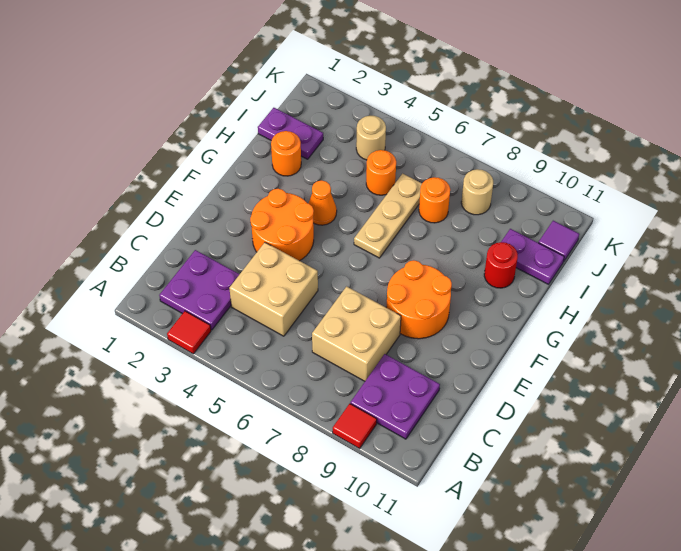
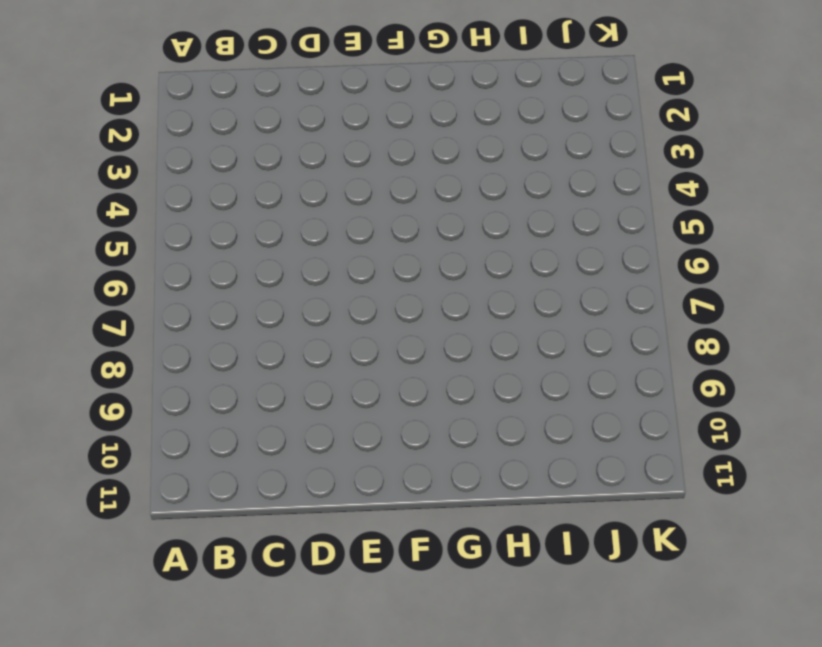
none -> red 1x1 tile [167,311,211,354]
none -> red 1x1 tile [333,404,377,449]
none -> purple 2x2 plate [159,250,240,330]

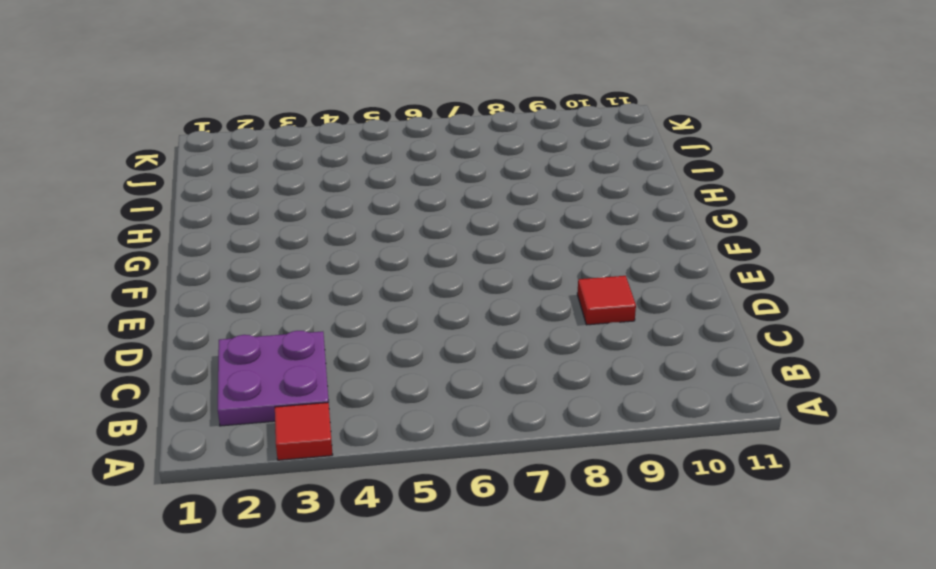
red 1x1 tile [577,276,636,325] -> red 1x1 tile moved to [333,404,377,449]
none -> purple 2x2 plate [350,354,440,439]
none -> tan 2x2 brick [229,242,318,336]
none -> tan 2x2 brick [312,286,401,381]

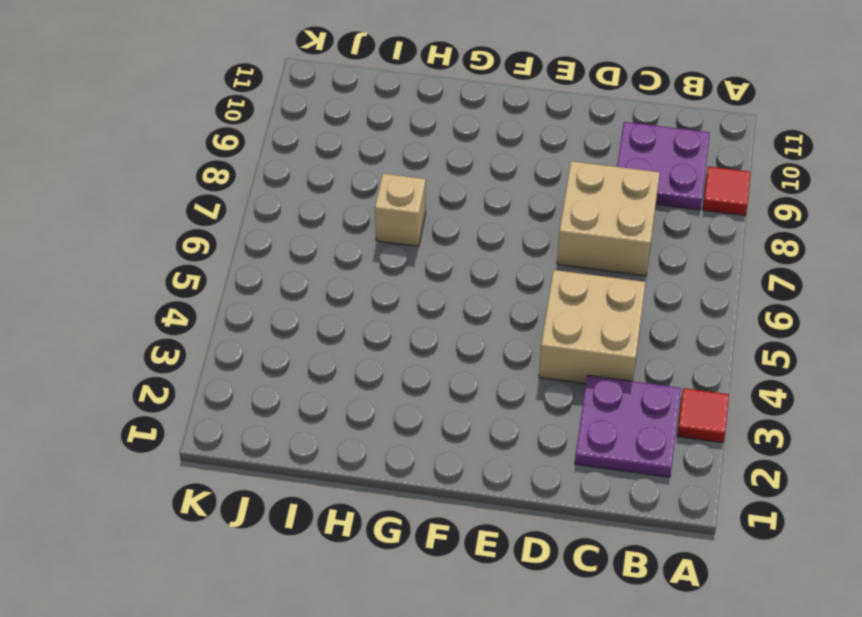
tan 1x1 brick [375,174,426,246] -> none
none -> orange 2x2 round brick [250,189,314,261]
none -> orange 2x2 round brick [386,260,452,339]
none -> orange 1x1 cone [308,180,337,225]

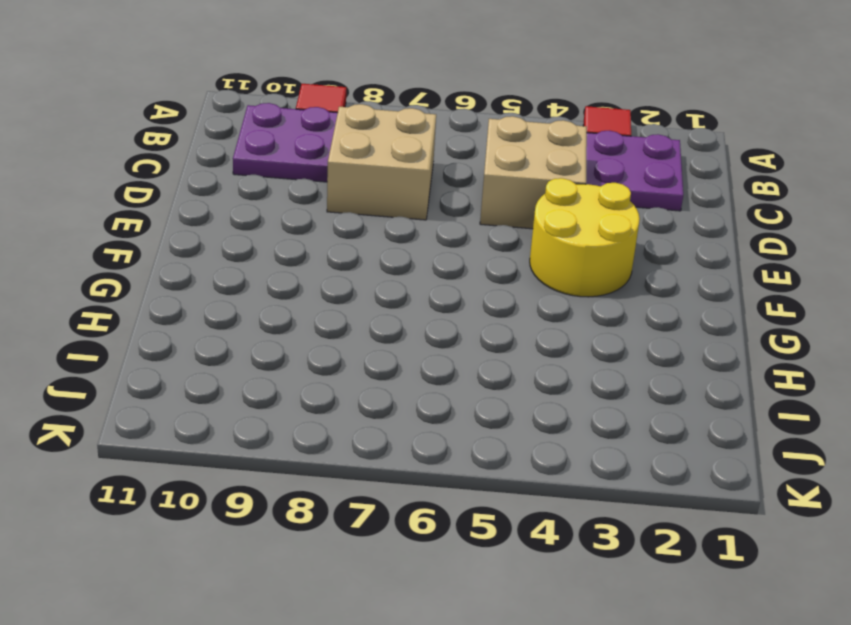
yellow 2x2 round brick [530,178,640,297] -> orange 2x2 round brick [250,189,314,261]
none -> orange 2x2 round brick [386,260,452,339]
none -> orange 1x1 cone [308,180,337,225]
none -> tan 1x3 plate [354,174,422,258]

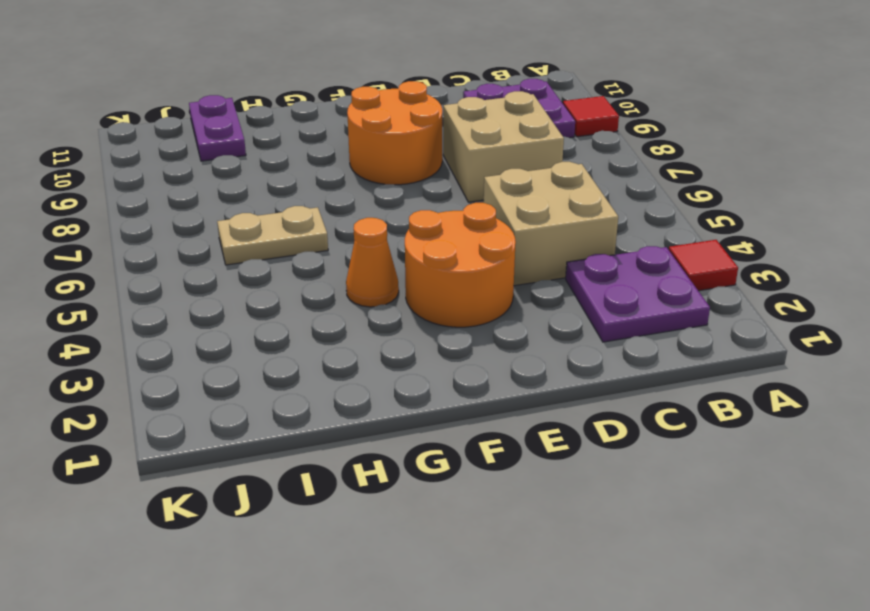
tan 1x2 plate [217,206,328,265] -> tan 1x3 plate [354,174,422,258]
none -> orange 1x1 round brick [271,131,301,176]
none -> red 1x1 round brick [484,242,518,288]
none -> purple 1x2 plate [258,108,323,159]

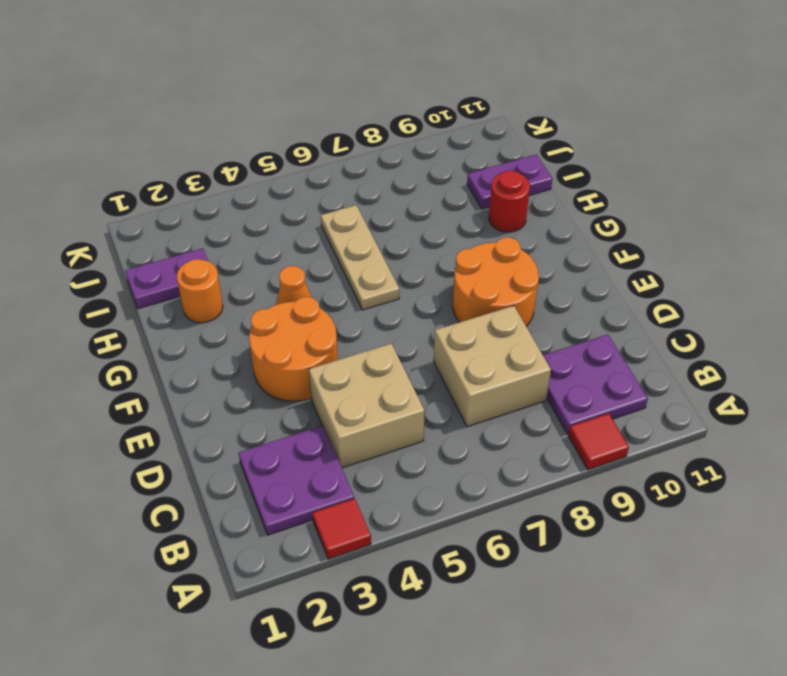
none -> orange 1x1 round brick [366,150,396,195]
none -> orange 1x1 round brick [419,177,450,223]
none -> tan 1x1 round brick [356,116,386,160]

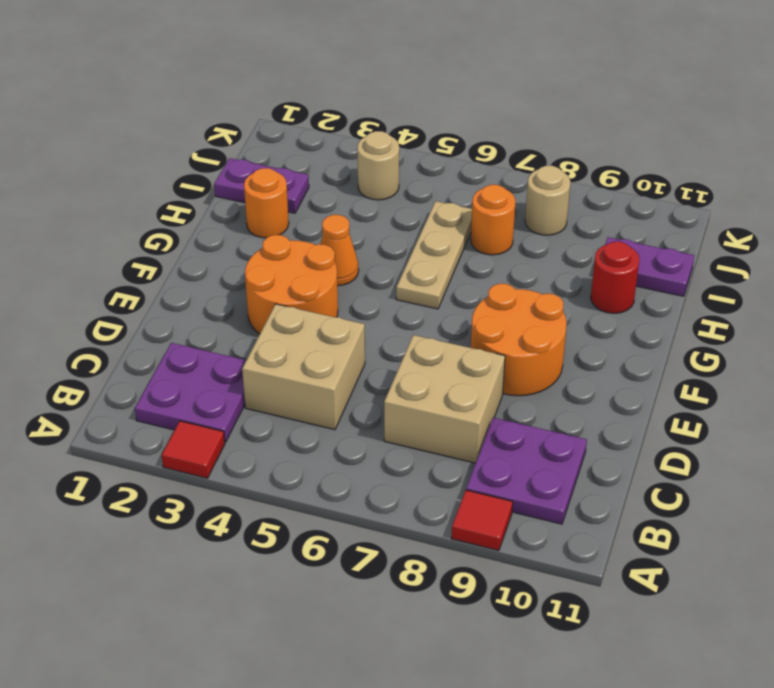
none -> orange 1x1 round brick [366,150,396,195]
none -> purple 1x1 tile [538,221,579,262]

